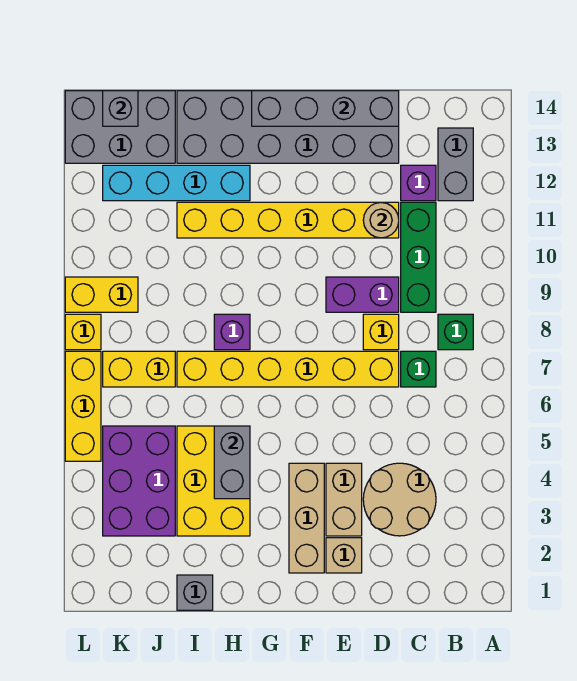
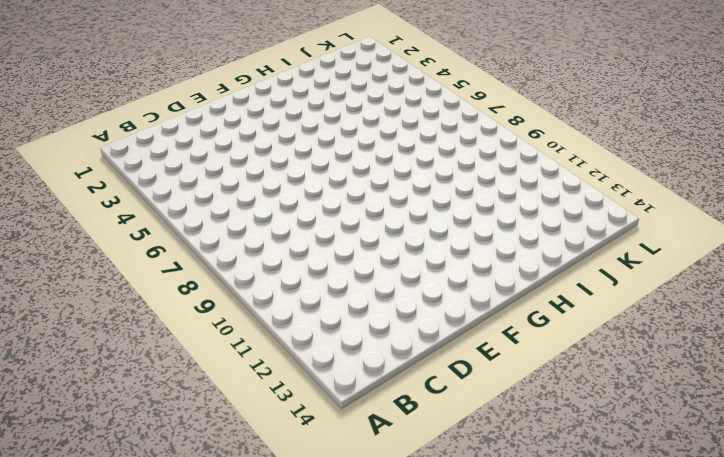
none -> green 1x1 brick [438,314,473,350]
none -> grey 1x2 brick [438,128,473,201]
none -> tan 2x2 round brick [363,463,436,536]

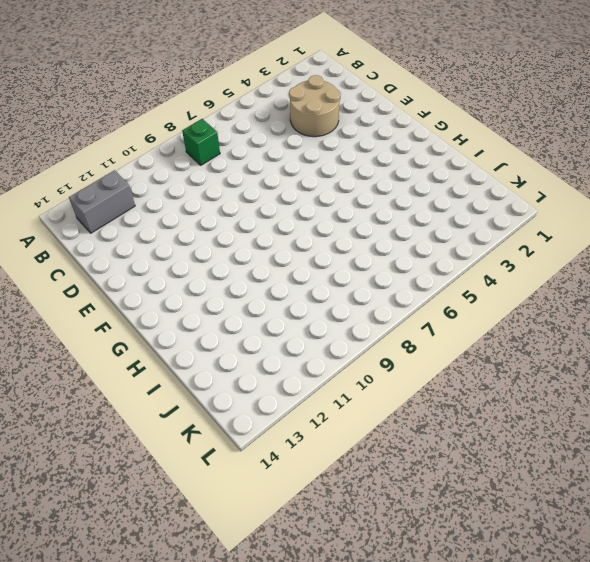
none -> green 1x1 brick [401,351,436,387]
none -> green 1x3 brick [401,202,436,312]
none -> purple 1x1 brick [401,165,436,201]

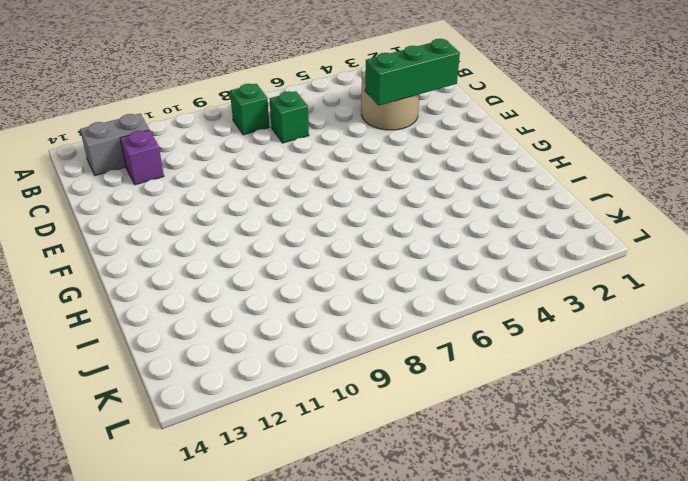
green 1x3 brick [365,39,460,106] -> green 1x3 brick moved to [401,202,436,312]
none -> yellow 1x6 brick [177,351,399,387]
none -> yellow 1x1 brick [363,314,399,350]
none -> purple 1x2 brick [326,277,399,312]

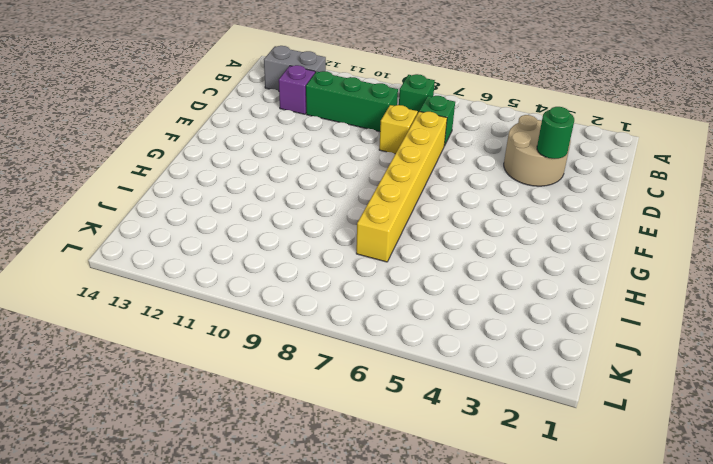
green 1x1 round brick [537,107,574,159] -> none
none -> purple 1x2 brick [326,277,399,312]
none -> yellow 1x6 brick [177,202,399,238]
none -> grey 2x6 brick [177,91,399,163]

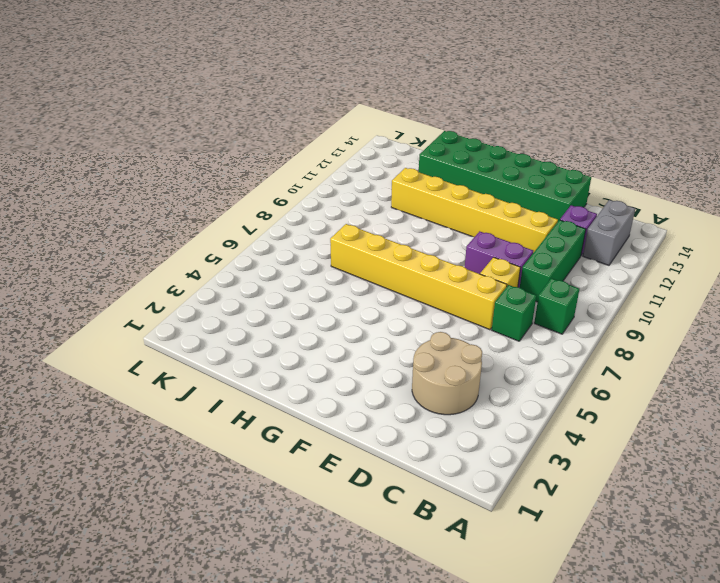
green 2x6 brick [419,131,591,221] -> grey 2x6 brick [177,91,399,163]
none -> tan 1x1 brick [326,538,362,573]
none -> tan 1x2 brick [326,463,362,536]
none -> tan 1x3 brick [289,463,324,573]

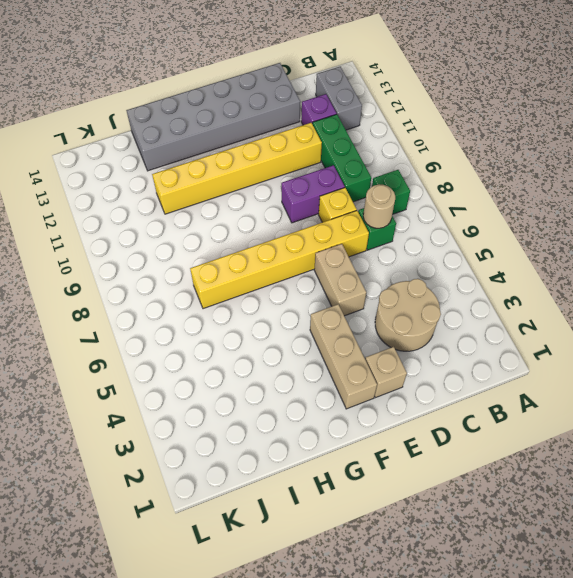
tan 1x1 round brick [363,184,395,228] -> tan 1x1 round brick moved to [363,202,399,238]
tan 1x2 brick [314,244,366,316] -> tan 1x2 brick moved to [326,463,362,536]
none -> yellow 2x3 brick [177,426,250,536]
none -> purple 1x1 brick [214,314,250,350]
none -> cyan 1x4 brick [103,165,250,201]

